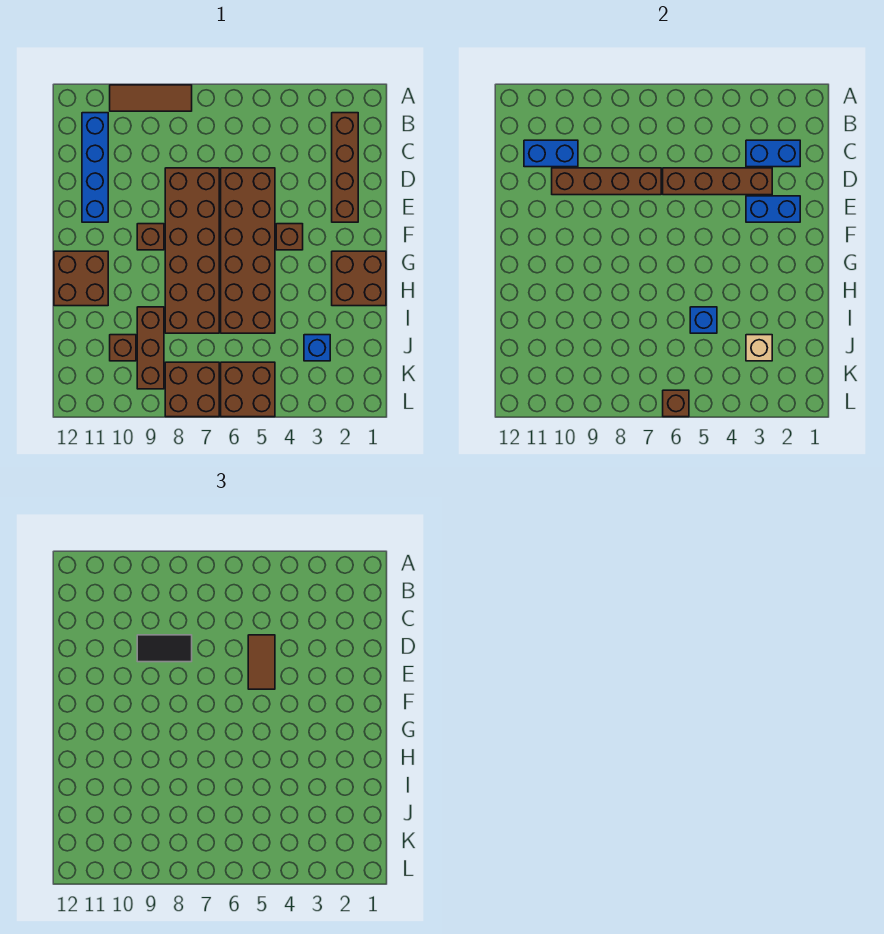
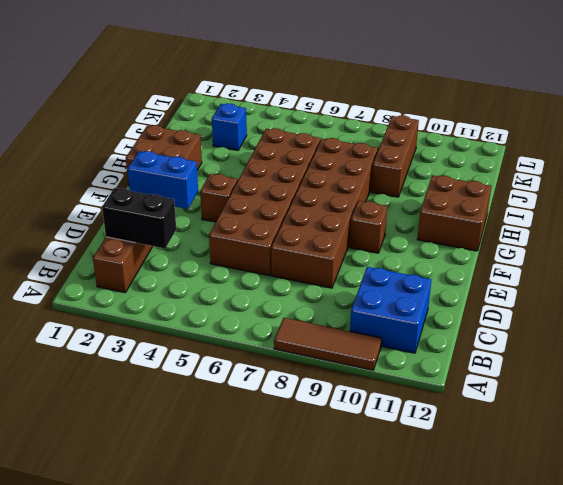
blue 2x2 brick [350,267,431,353] -> blue 1x4 brick [82,113,108,222]
black 1x2 brick [102,188,176,248] -> blue 1x2 brick [746,140,800,167]
none -> brown 1x1 brick [110,335,136,361]
none -> brown 2x2 brick [221,362,275,417]
none -> brown 2x2 brick [165,362,219,417]

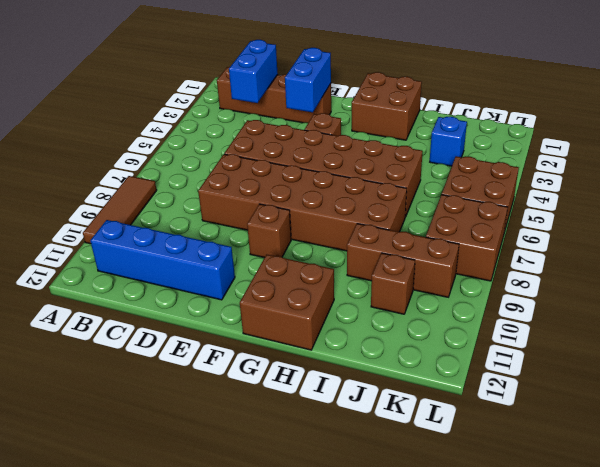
none -> blue 1x2 brick [524,140,578,167]
none -> brown 1x4 brick [663,168,772,195]
none -> brown 1x4 brick [552,168,661,195]

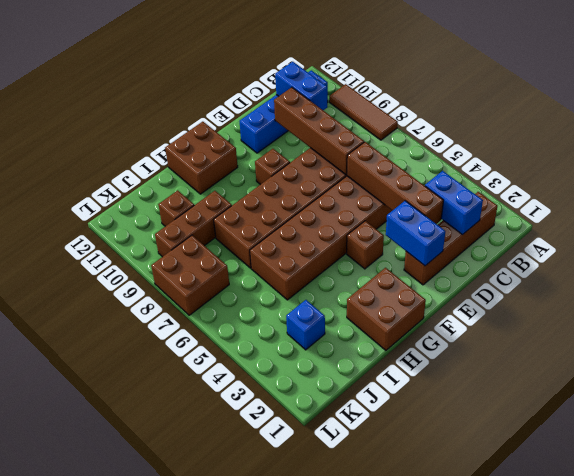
none -> brown 2x2 brick [221,362,275,417]
none -> blue 1x1 brick [690,307,717,333]
none -> tan 1x1 brick [746,335,772,361]

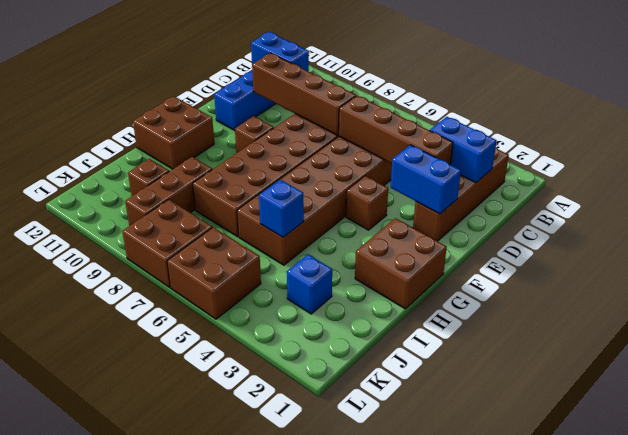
none -> brown 1x3 tile [110,85,192,111]
none -> tan 1x1 brick [746,335,772,361]
none -> brown 1x1 brick [663,390,689,417]

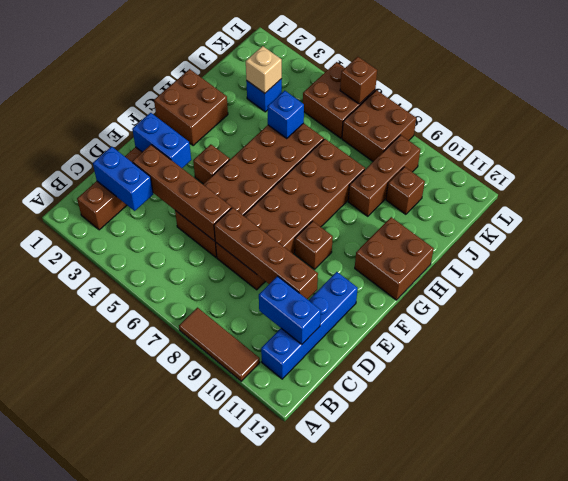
none -> brown 1x2 tile [248,635,275,689]
none -> black 1x2 tile [137,635,192,662]

